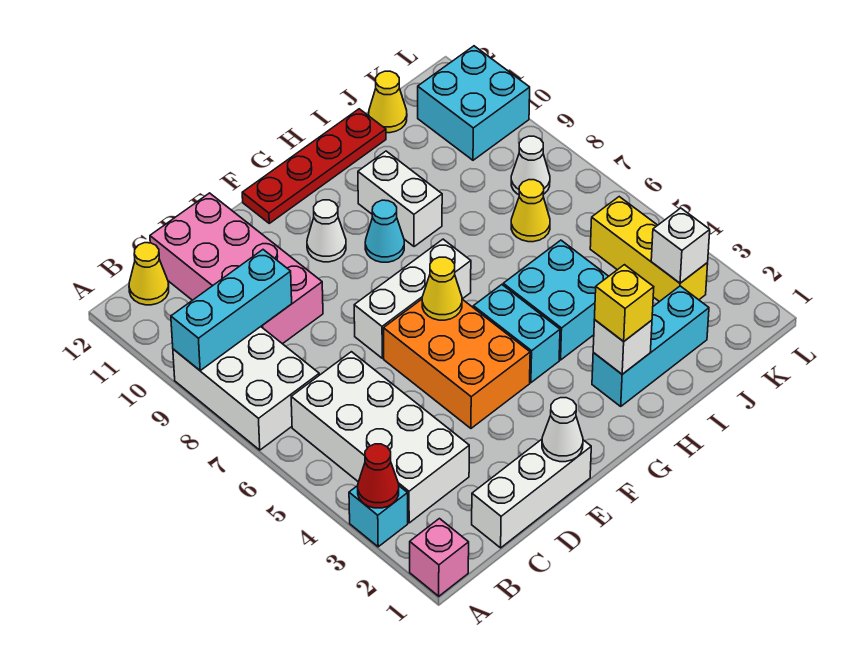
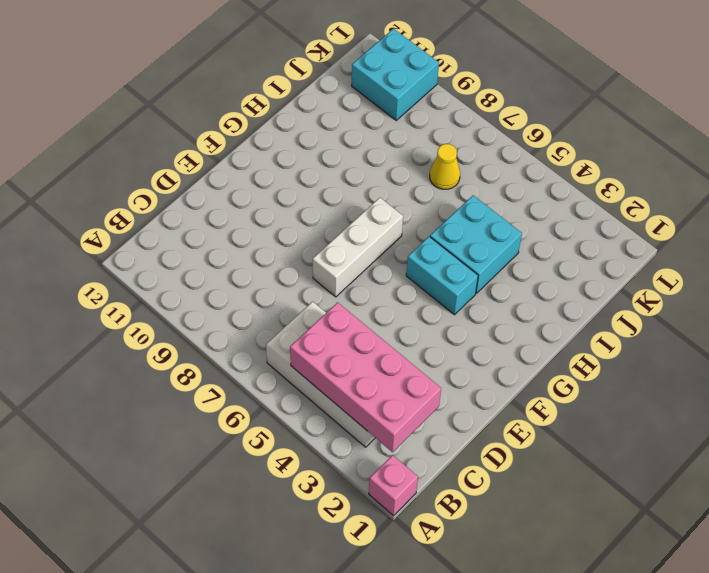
pink 2x4 brick [290,302,441,452] -> pink 2x4 brick moved to [150,193,323,344]
none -> cyan 1x1 brick [349,486,408,547]
none -> white 2x3 brick [173,327,319,450]
none -> yellow 1x1 cone [129,243,169,305]

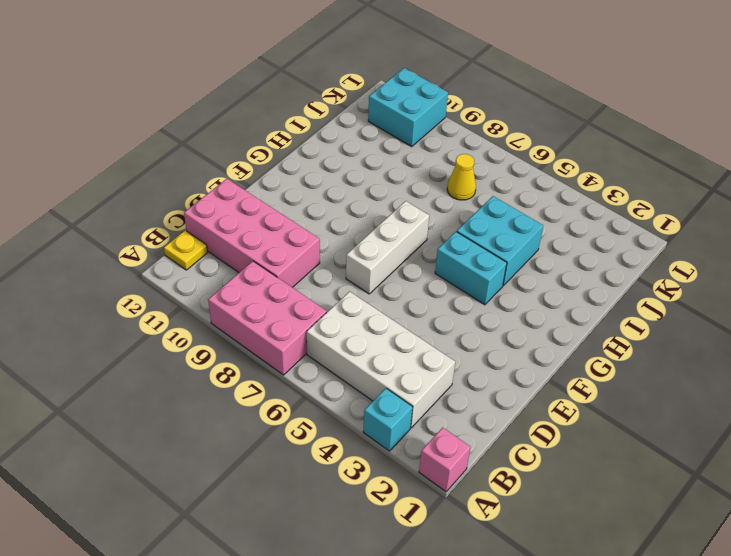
pink 2x3 brick [208,261,327,375] -> white 2x3 brick [173,327,319,450]
yellow 1x1 plate [164,230,208,270] -> yellow 1x1 cone [129,243,169,305]
none -> white 1x3 brick [472,439,591,548]
none -> orange 2x3 brick [383,299,530,428]
none -> white 1x1 cone [307,200,346,262]

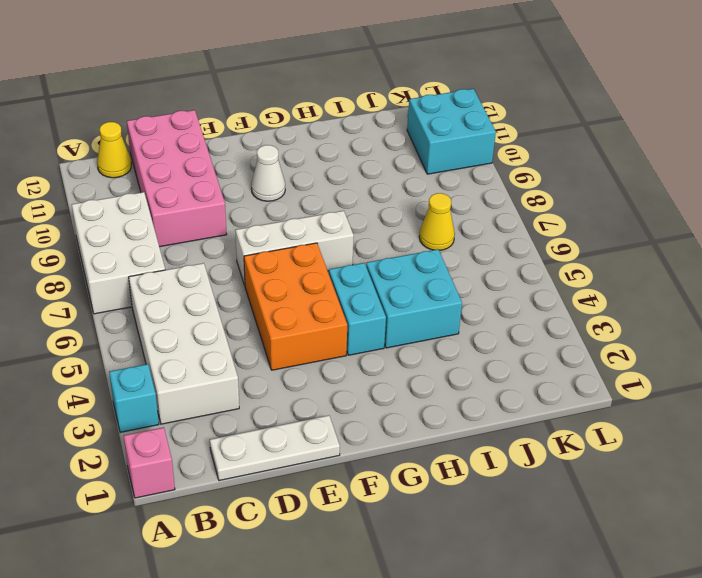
white 1x3 plate [210,415,340,481] -> white 1x3 brick [472,439,591,548]
none -> red 1x4 plate [242,109,386,223]
none -> cyan 1x1 cone [365,200,404,262]
none -> cyan 1x3 brick [592,286,709,406]

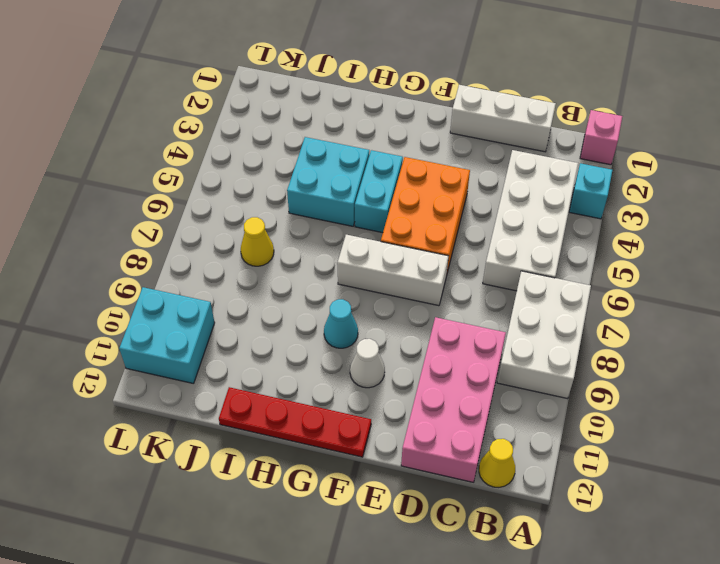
none -> cyan 1x3 brick [592,286,709,406]
none -> white 1x2 brick [358,151,442,247]
none -> yellow 1x1 cone [369,71,407,133]

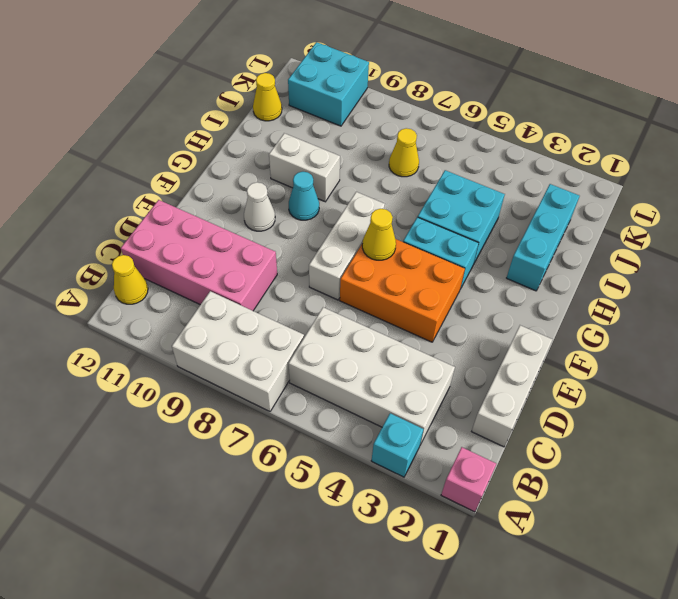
none -> red 1x4 plate [242,109,386,223]
none -> yellow 1x3 brick [590,197,708,302]
none -> white 1x1 cone [511,136,550,195]

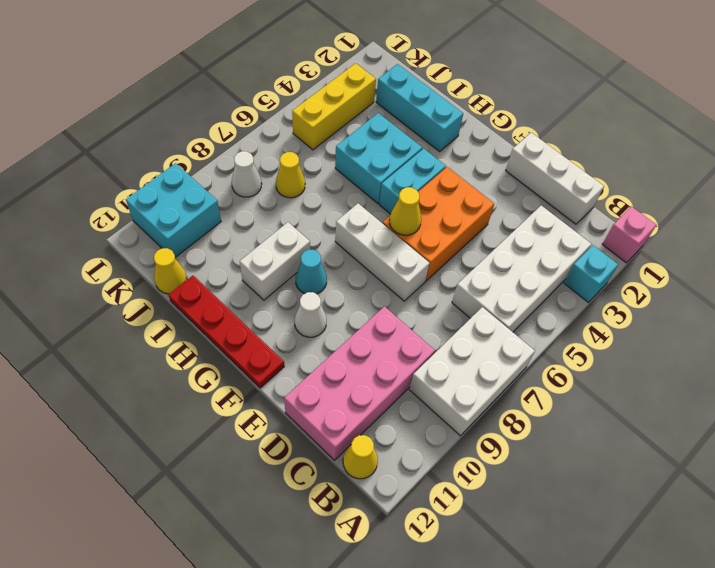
none -> red 1x1 cone [358,444,399,508]
none -> cyan 1x3 brick [171,250,292,370]
none -> white 1x1 cone [542,398,583,462]

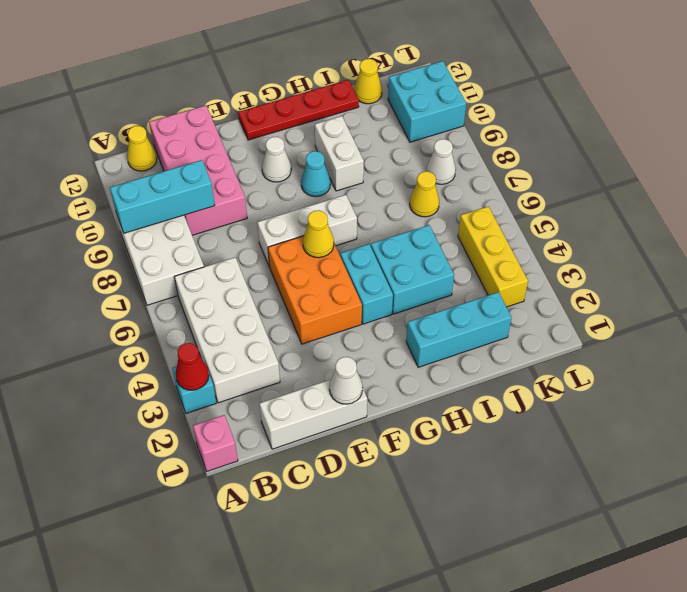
none -> white 1x1 brick [593,320,652,374]
none -> white 1x1 brick [651,208,710,283]
none -> yellow 1x1 brick [595,265,654,342]

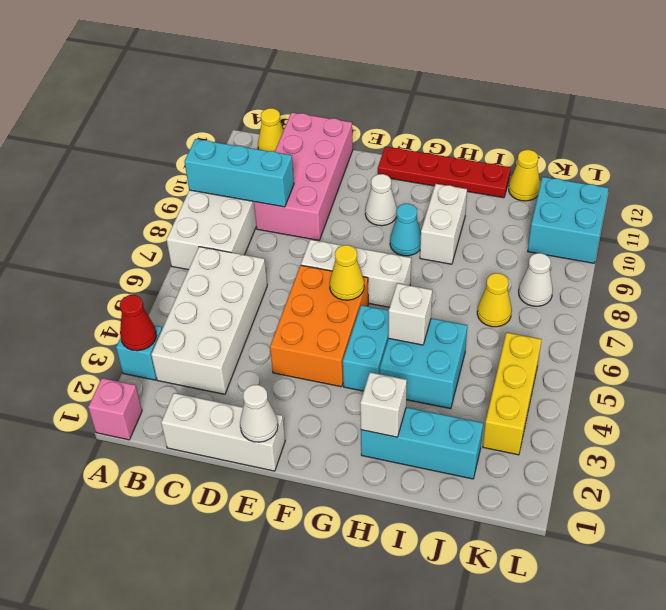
white 1x1 brick [388,283,432,345] -> white 1x1 brick moved to [651,208,710,283]
none -> yellow 1x1 brick [595,265,654,342]

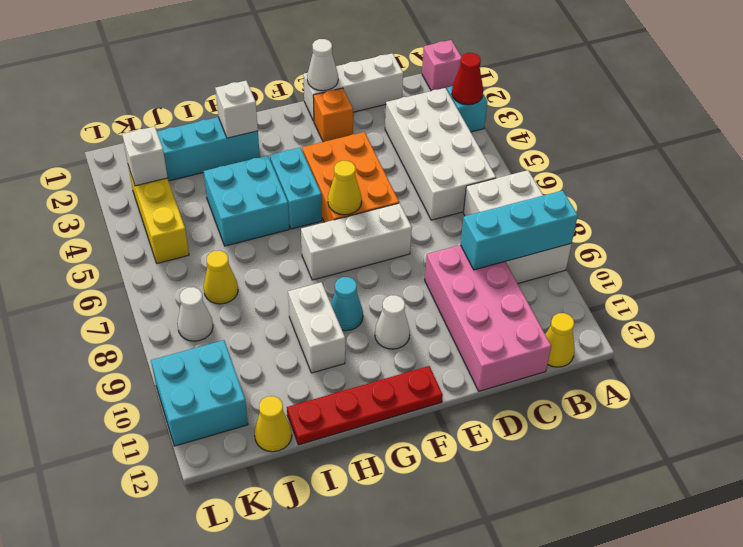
orange 1x1 brick [313,88,353,142] -> none
none -> yellow 1x1 brick [595,265,654,342]

